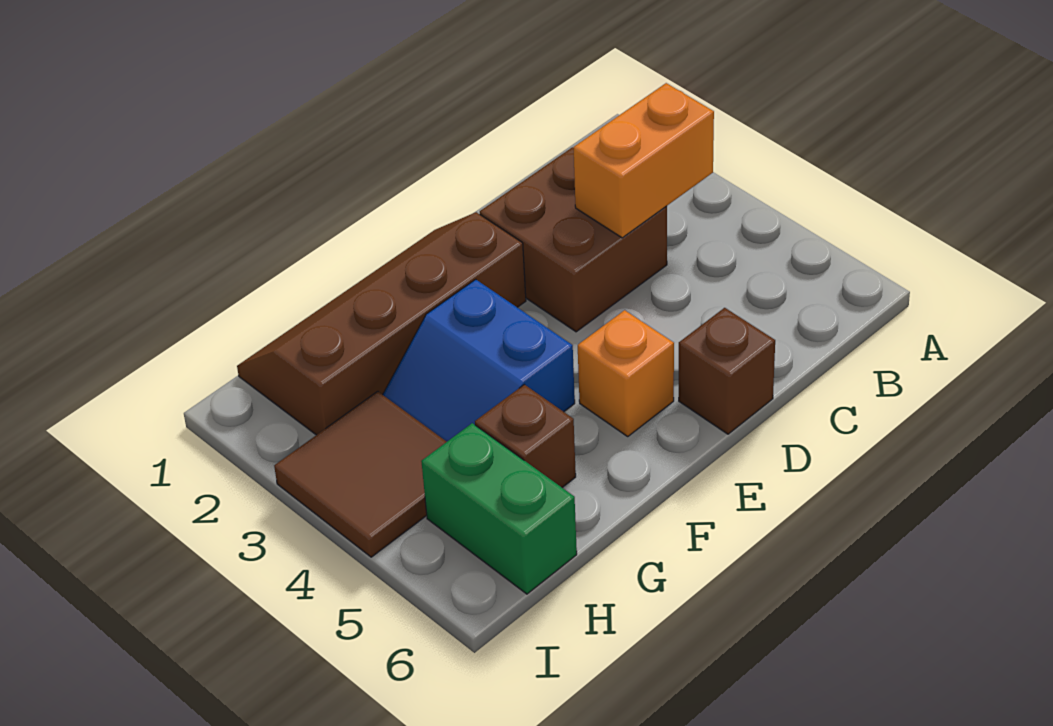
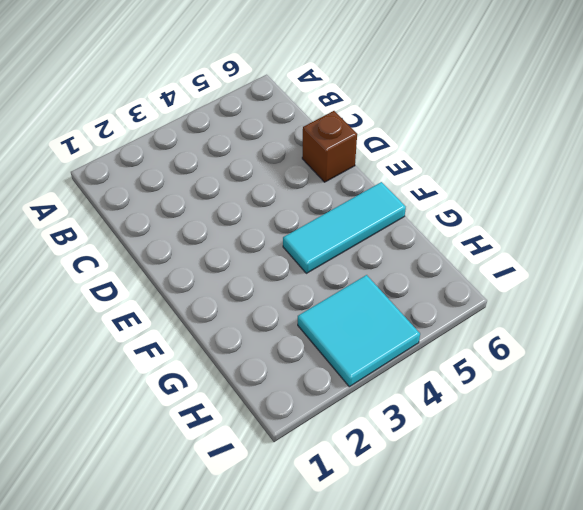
cyan 1x3 tile [283,182,406,273] -> blue 2x2 slope [383,279,575,442]
cyan 2x2 tile [298,275,420,387] -> brown 2x2 tile [274,391,446,557]
none -> brown 2x2 brick [480,147,667,332]
none -> brown 2x4 slope [237,212,526,435]

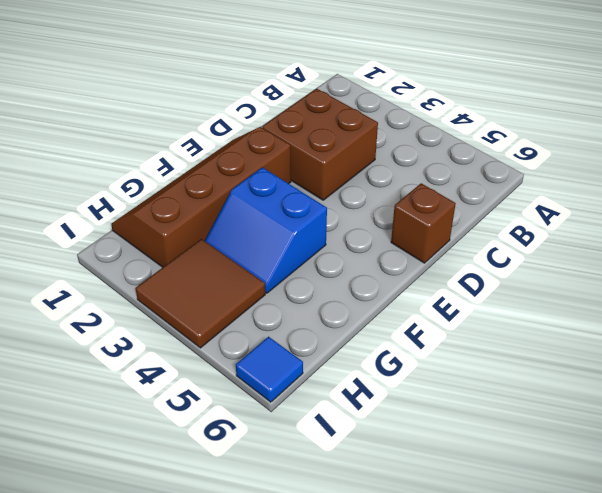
blue 1x1 tile [236,337,303,402] -> none
none -> orange 1x1 brick [578,310,674,436]
none -> brown 1x1 brick [475,385,576,487]

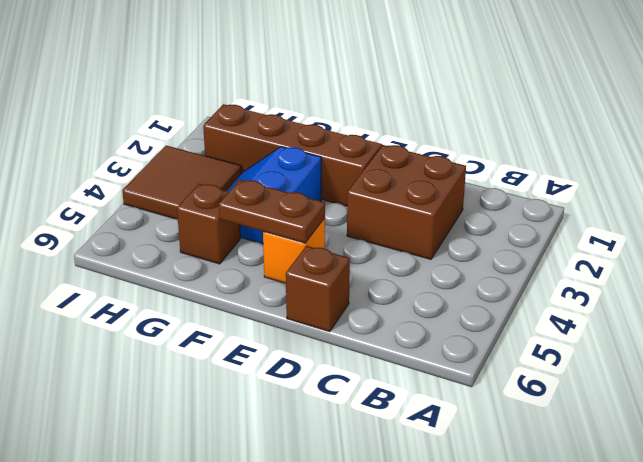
brown 1x2 plate [219,180,325,243] -> none
none -> green 1x2 brick [421,423,577,594]
none -> orange 1x2 brick [573,83,714,238]

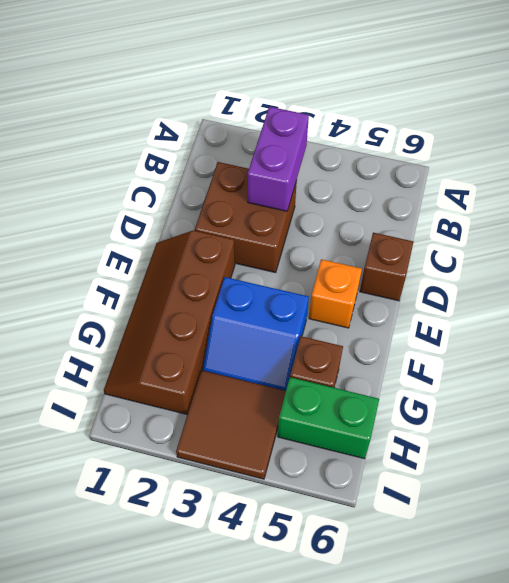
purple 1x2 brick [248,107,309,211] -> orange 1x2 brick [573,83,714,238]

